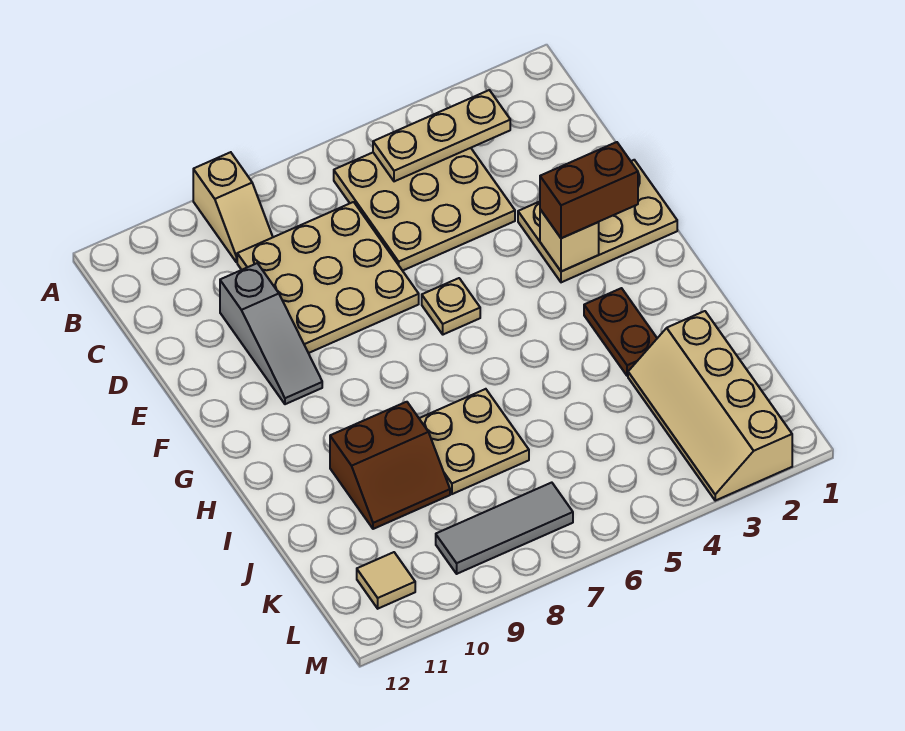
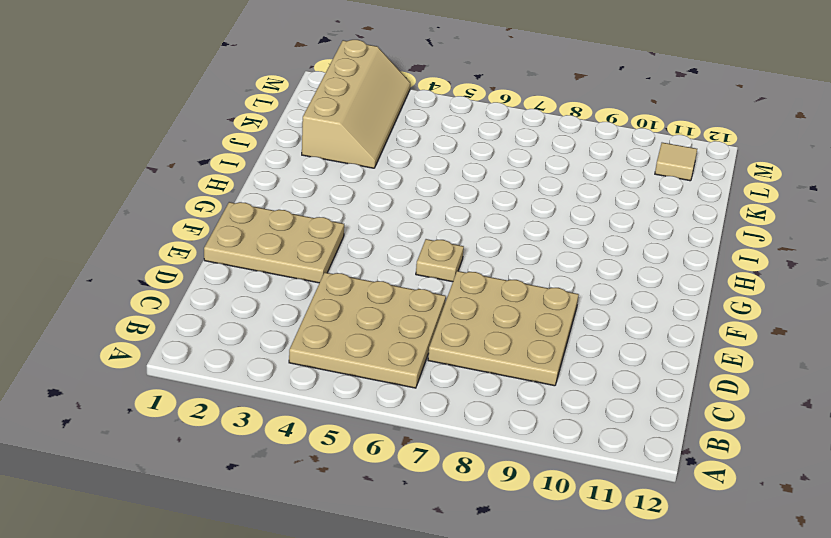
none -> tan 1x2 slope [193,152,273,262]
none -> grey 1x3 slope [220,263,322,404]
none -> brown 1x2 plate [584,288,657,376]

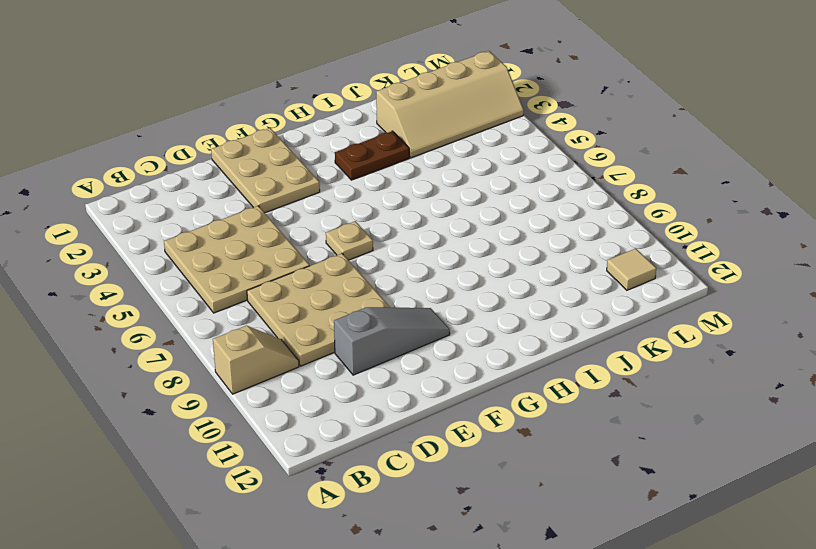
none -> tan 2x2 plate [419,389,529,494]
none -> brown 2x2 slope [330,402,450,529]
none -> grey 1x3 tile [436,483,573,574]

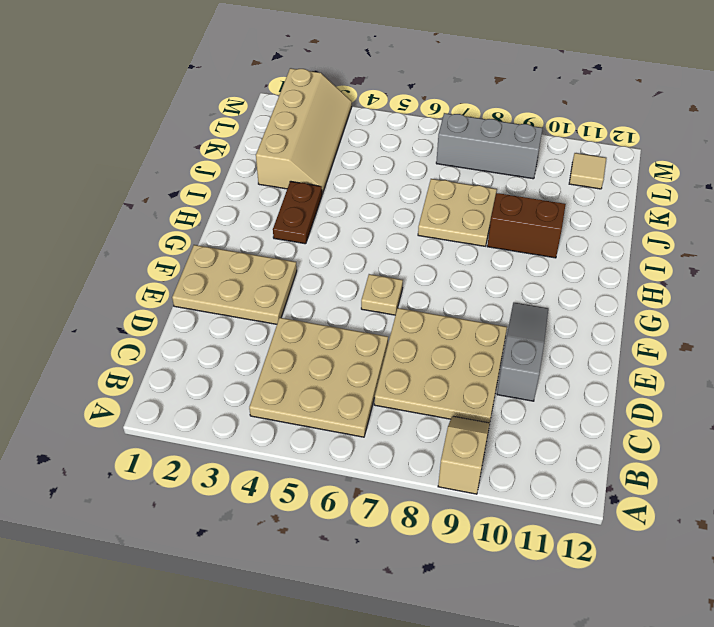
grey 1x3 brick [436,113,543,179] -> grey 1x3 tile [436,483,573,574]
none -> tan 1x3 plate [373,90,510,181]
none -> tan 1x1 brick [540,209,599,272]
none -> brown 1x2 brick [540,142,638,238]

